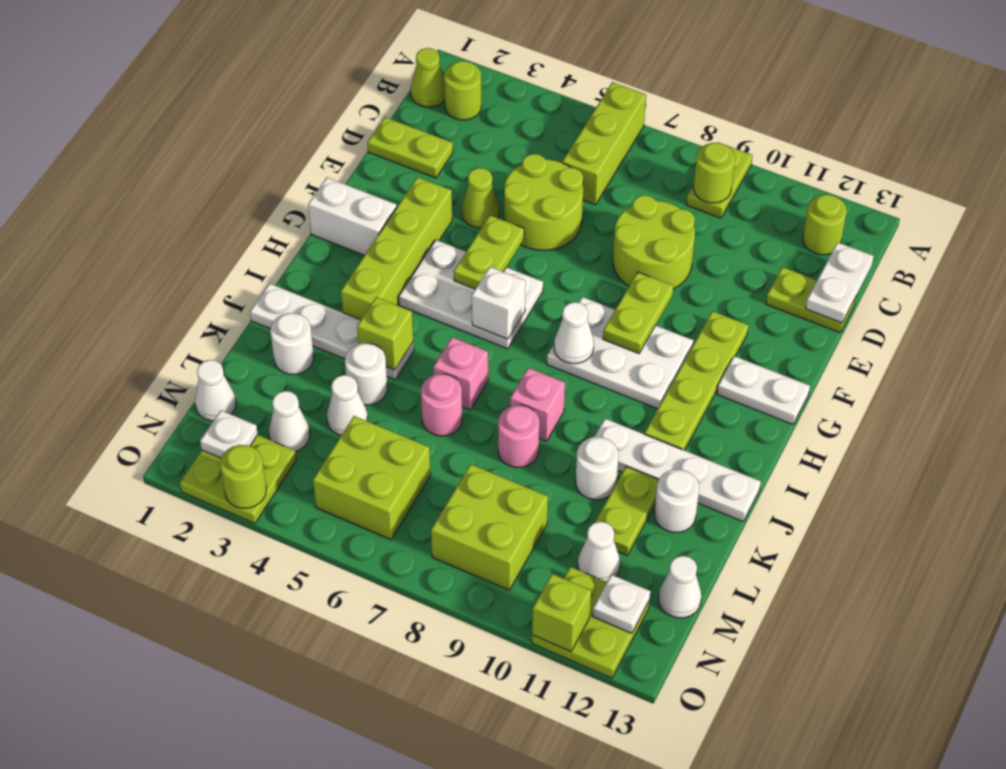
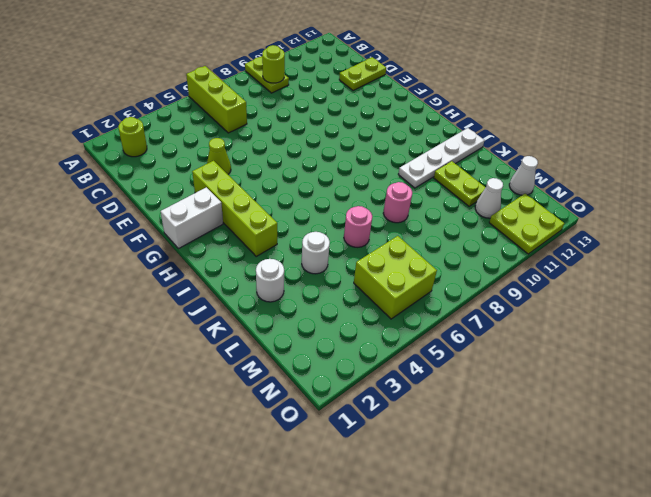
none -> lime 1x1 cone [411,48,445,107]
none -> lime 1x1 round brick [803,195,847,255]
none -> lime 1x2 plate [367,117,453,178]
none -> lime 2x2 round brick [504,154,583,251]

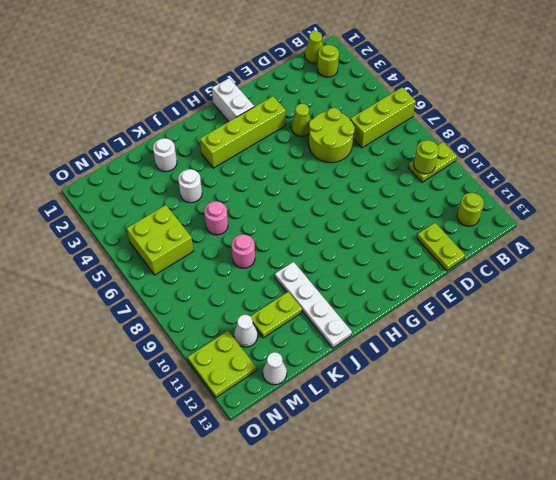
none -> lime 1x2 plate [367,117,453,178]
none -> lime 2x2 round brick [613,195,695,289]
none -> lime 1x4 plate [645,311,748,450]
none -> white 2x3 plate [399,240,543,349]

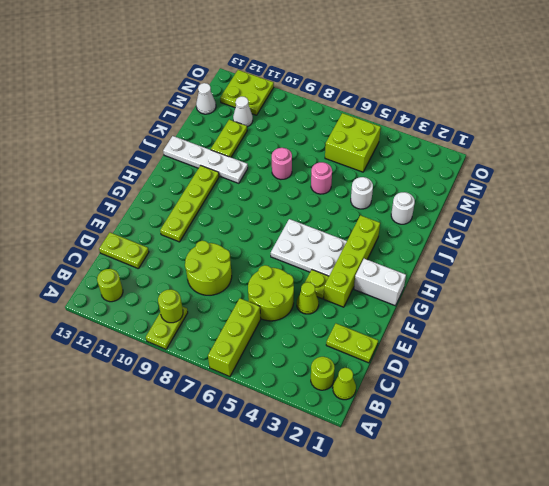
lime 1x1 plate [305,270,329,299] -> none
none -> white 2x3 plate [547,297,694,409]
none -> white 1x2 plate [717,356,810,424]
none -> white 1x4 plate [250,283,414,379]
none -> pink 1x1 brick [433,337,488,410]

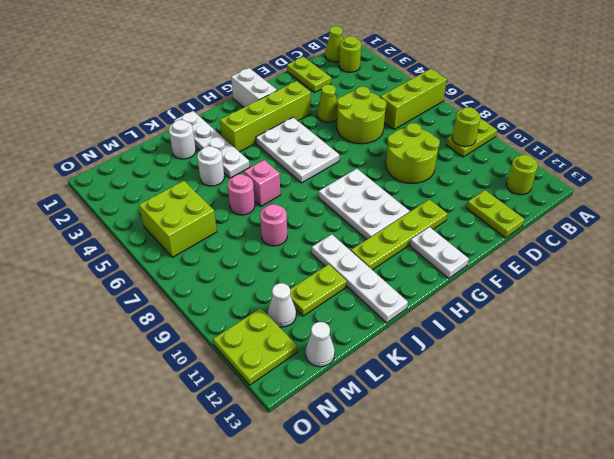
none -> pink 1x1 brick [510,368,565,441]
none -> white 1x1 round brick [576,437,618,500]
none -> white 1x1 round brick [654,469,699,532]
none -> white 1x1 cone [327,375,367,435]

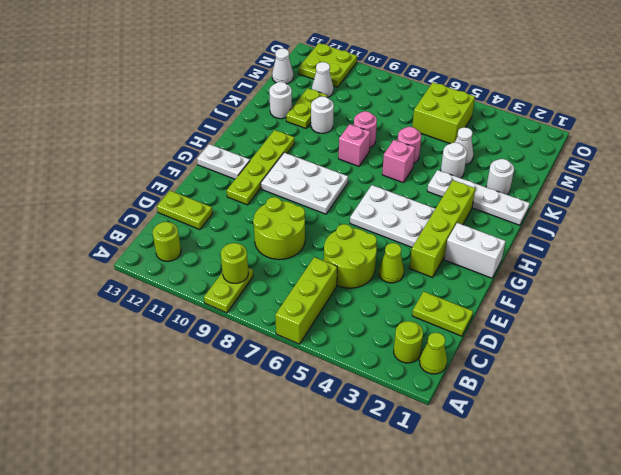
none -> white 1x4 plate [595,419,761,521]
none -> white 1x1 cone [195,360,236,421]
none -> white 1x1 cone [269,391,310,451]
none -> lime 2x2 brick [431,464,548,590]

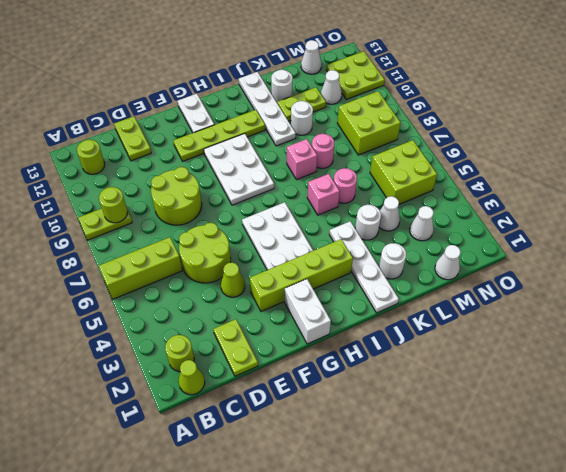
none -> lime 2x2 plate [180,435,297,524]
none -> white 1x2 plate [806,242,874,323]
none -> lime 1x2 plate [454,215,524,289]
none -> lime 1x2 plate [603,272,673,354]

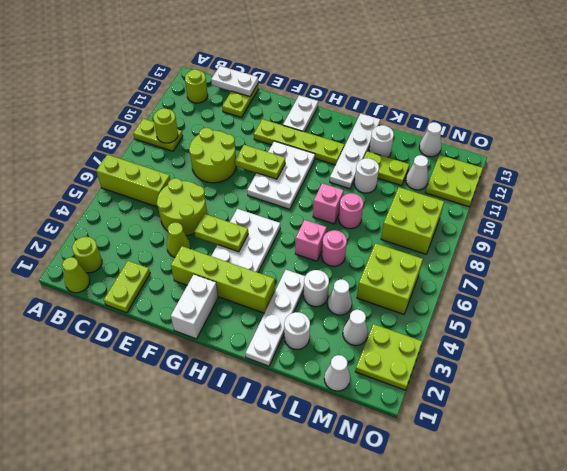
none -> white 1x1 brick [472,267,526,339]
none -> white 1x1 cone [554,302,594,364]
none -> lime 1x1 brick [357,297,413,370]
none -> white 1x1 plate [200,410,258,458]

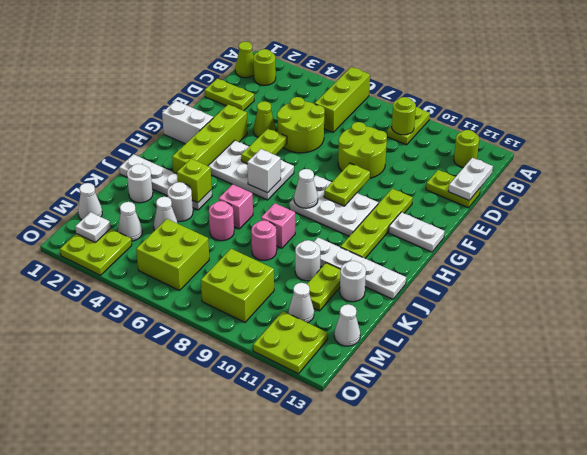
none -> white 1x1 plate [593,575,650,633]
none -> lime 1x1 round brick [220,445,266,508]
none -> lime 1x1 brick [532,574,591,651]

